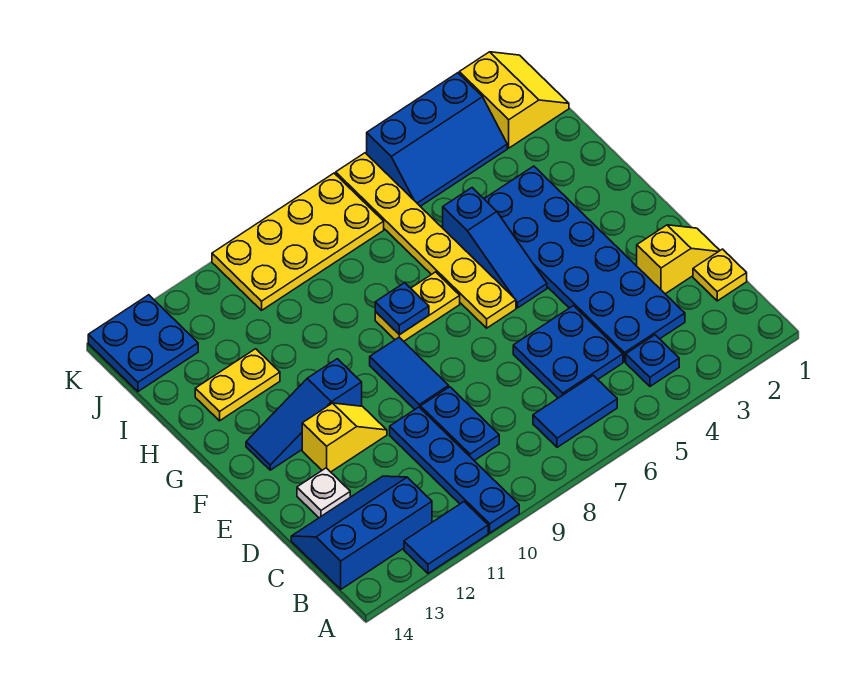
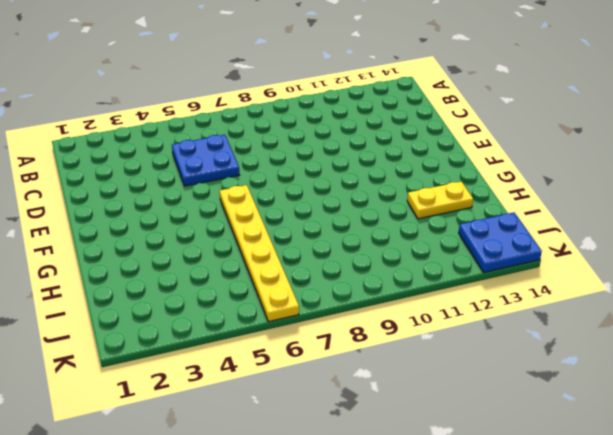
none -> blue 1x4 plate [390,407,519,533]
none -> blue 1x2 tile [404,502,488,573]
none -> blue 1x1 plate [626,335,679,386]

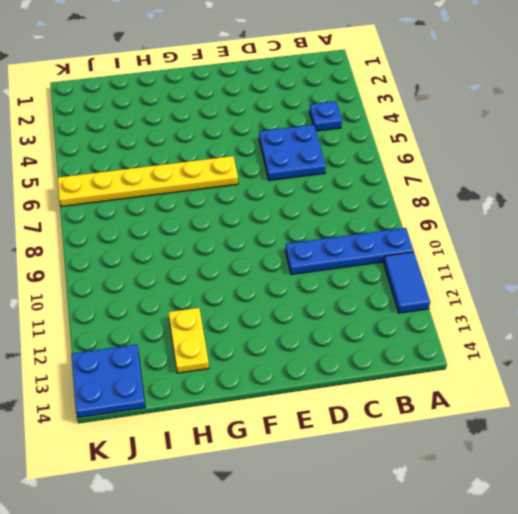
none -> blue 1x2 tile [533,375,617,447]
none -> blue 2x3 slope [291,476,432,589]
none -> yellow 1x1 plate [693,249,747,301]

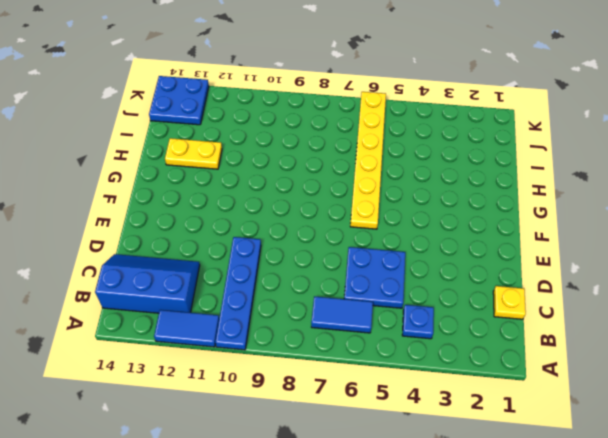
none -> blue 2x6 plate [484,166,685,362]
none -> blue 1x2 plate [420,387,499,461]
none -> yellow 1x2 slope [637,225,720,294]

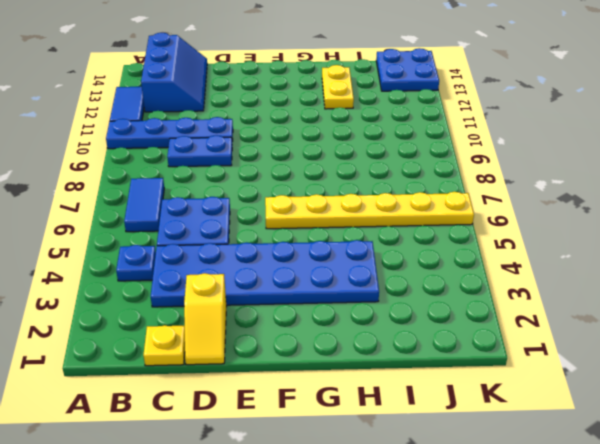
none -> white 1x1 plate [297,468,350,518]
none -> blue 1x2 tile [370,337,449,409]
none -> yellow 1x2 slope [302,403,387,472]

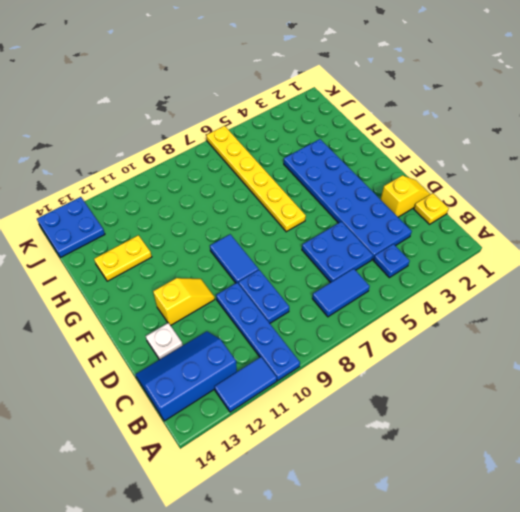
none -> blue 1x3 slope [443,188,547,308]
none -> blue 1x3 slope [246,359,362,470]
none -> yellow 1x2 plate [375,272,460,341]

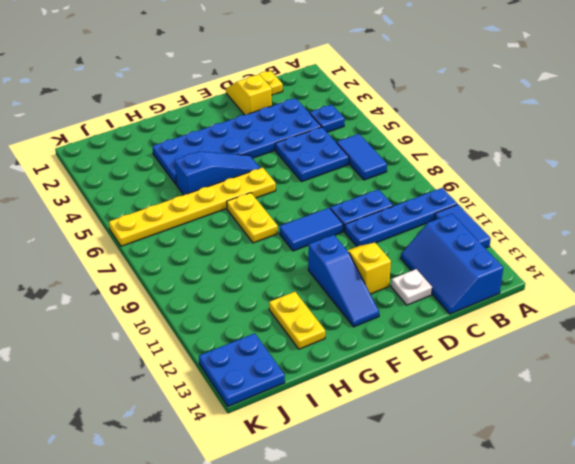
none -> yellow 2x2 slope [459,52,569,148]
none -> blue 2x3 slope [367,73,507,206]
none -> yellow 2x4 plate [212,173,384,310]

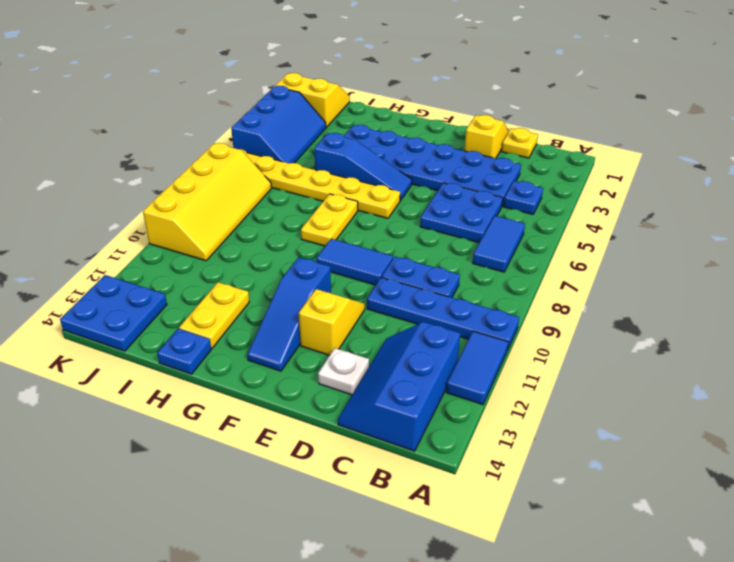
blue 1x1 plate [157,329,211,374] -> blue 1x1 plate moved to [375,283,429,335]
yellow 2x4 slope [143,143,271,261] -> yellow 2x4 plate [212,173,384,310]

